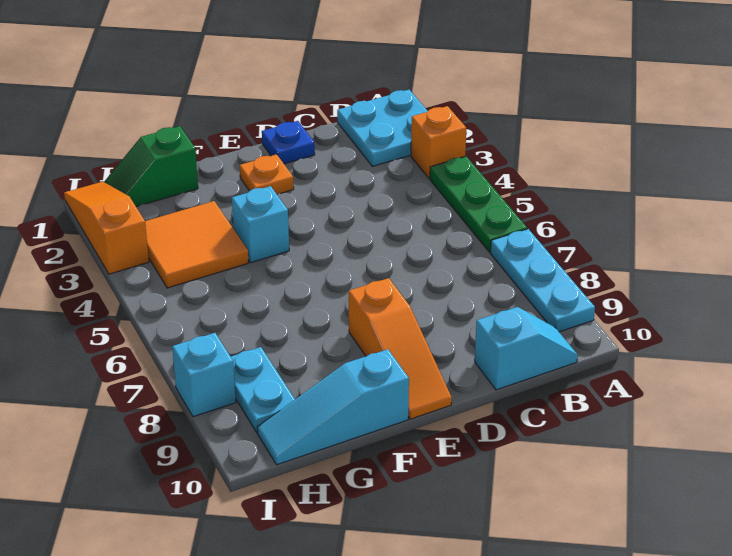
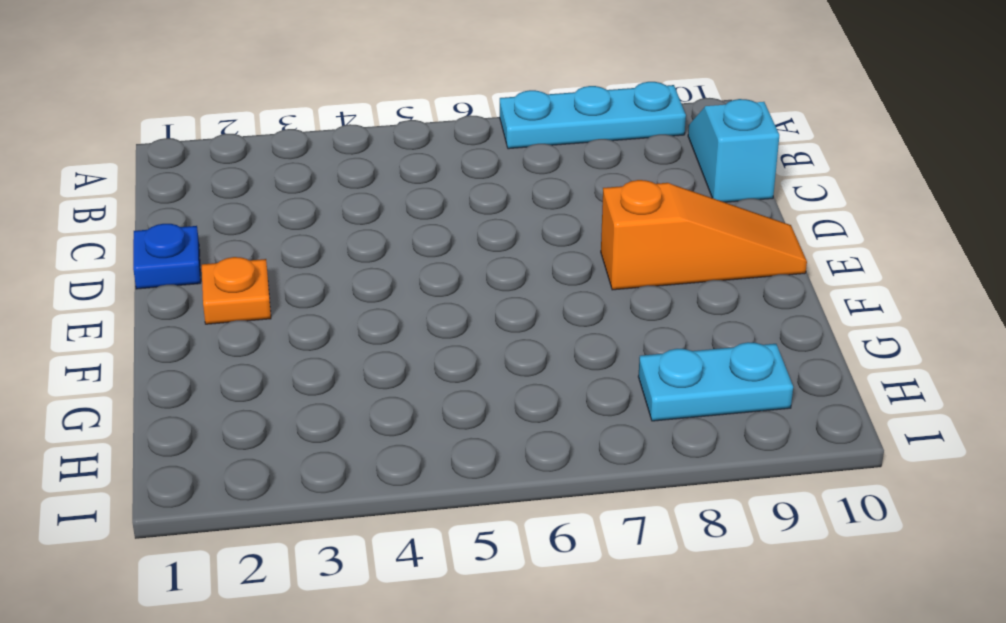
none -> cyan 2x2 plate [337,90,428,166]
none -> orange 1x1 brick [411,106,466,179]
none -> green 1x3 plate [430,156,527,252]

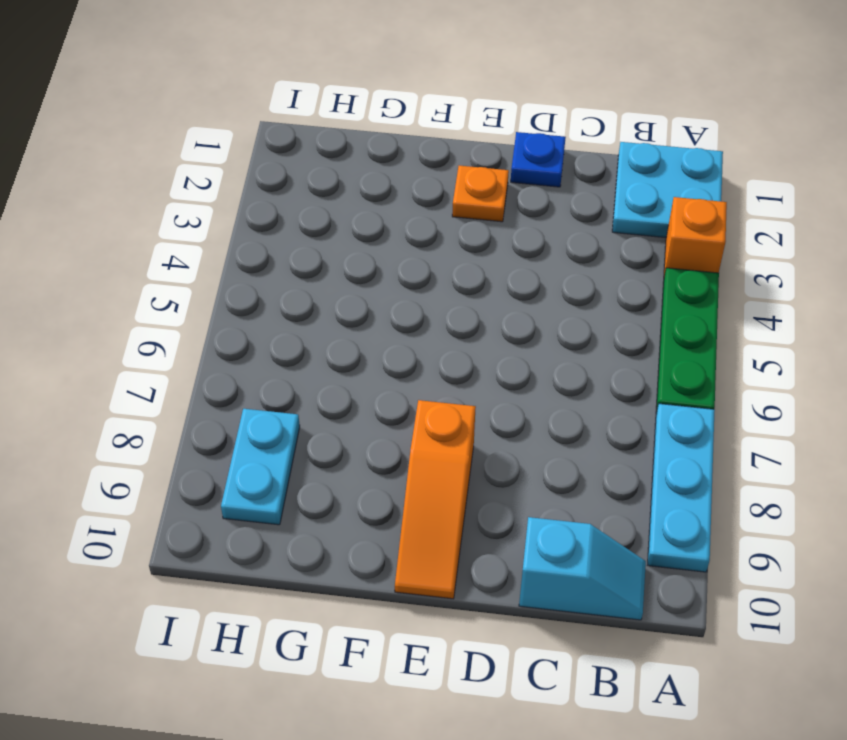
none -> cyan 1x1 brick [232,186,289,263]
none -> cyan 1x3 slope [257,349,409,465]
none -> green 1x2 slope [105,126,198,207]

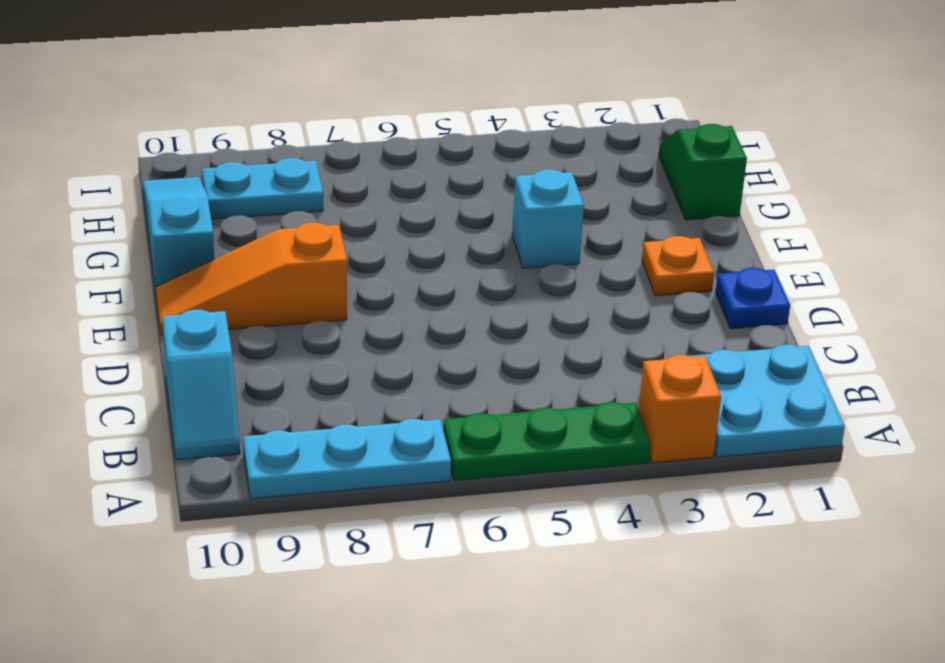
none -> orange 2x2 tile [145,201,248,288]
none -> orange 1x3 slope [64,182,149,274]
none -> cyan 1x1 brick [172,333,236,417]

